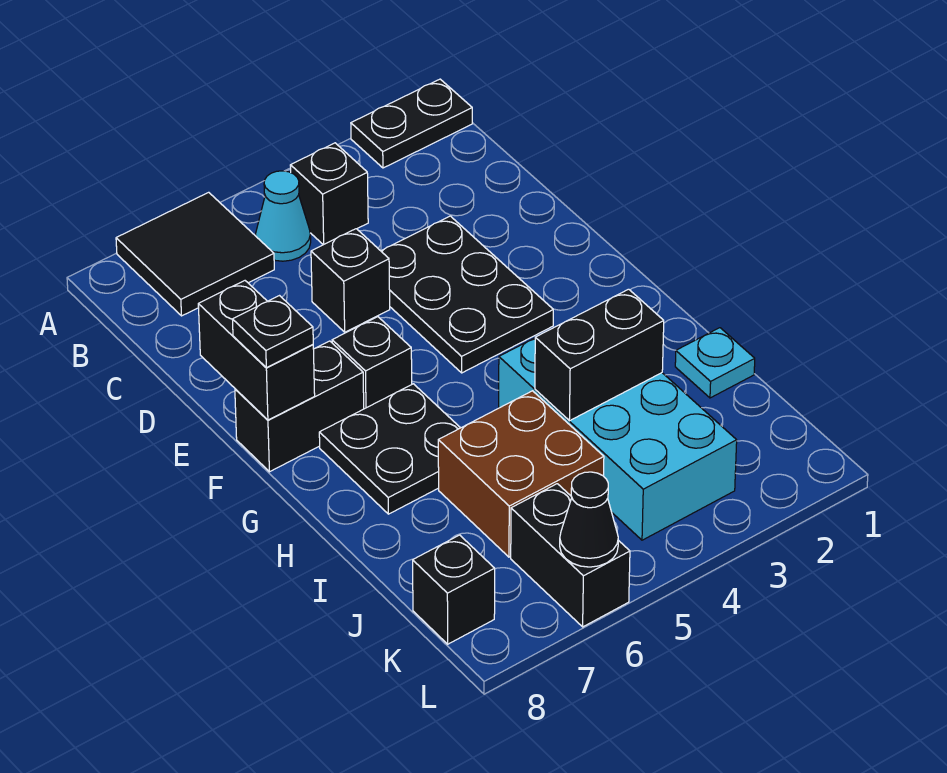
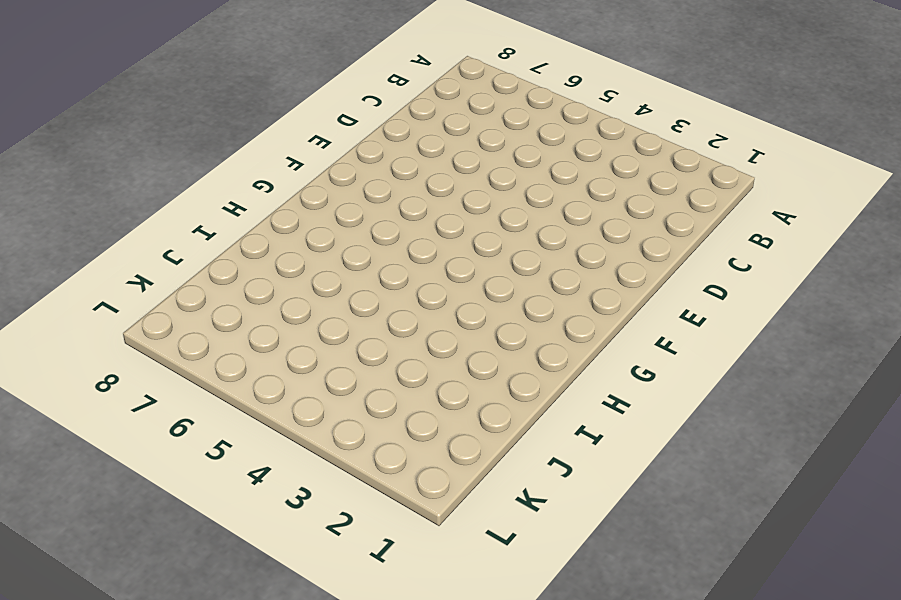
none -> black 1x2 plate [351,79,472,168]
none -> black 2x2 tile [116,192,274,316]
none -> black 1x1 brick [290,143,368,245]

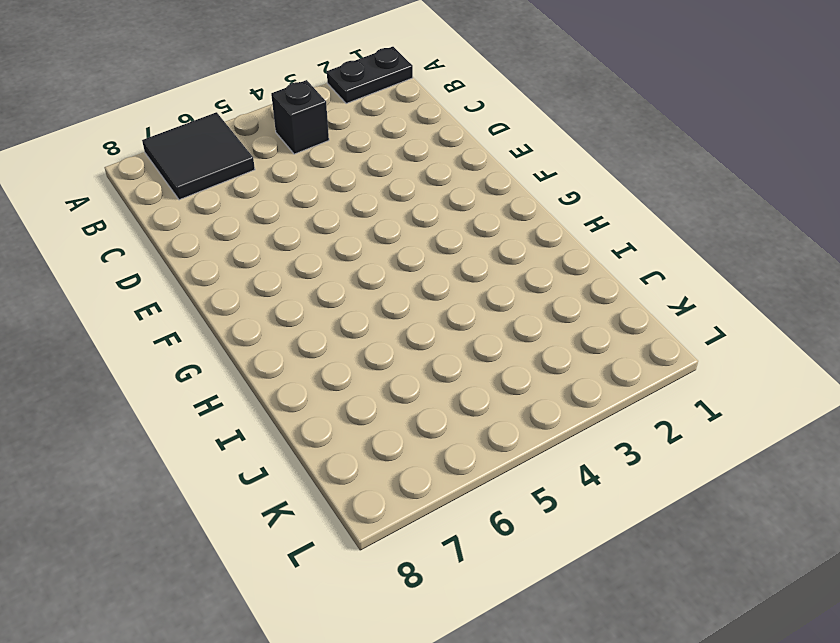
none -> cyan 1x1 cone [255,171,311,261]
none -> black 2x3 plate [381,216,553,373]
none -> black 1x1 brick [311,229,390,332]

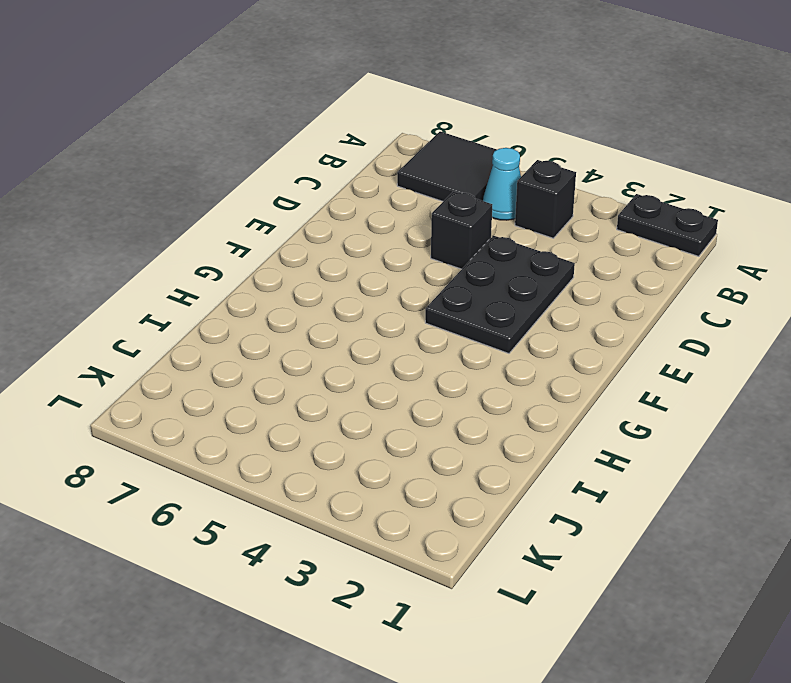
none -> black 1x1 brick [332,317,412,409]
none -> black 1x2 brick [235,341,364,472]
none -> black 2x2 plate [319,384,460,514]

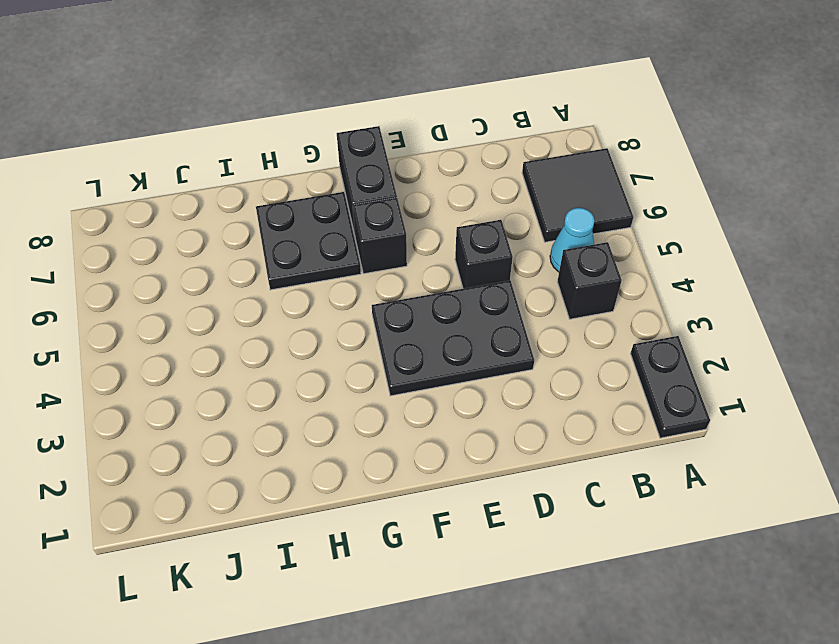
none -> cyan 2x4 brick [499,338,737,540]
none -> cyan 1x1 plate [675,328,755,398]
none -> brown 2x2 brick [438,391,604,557]

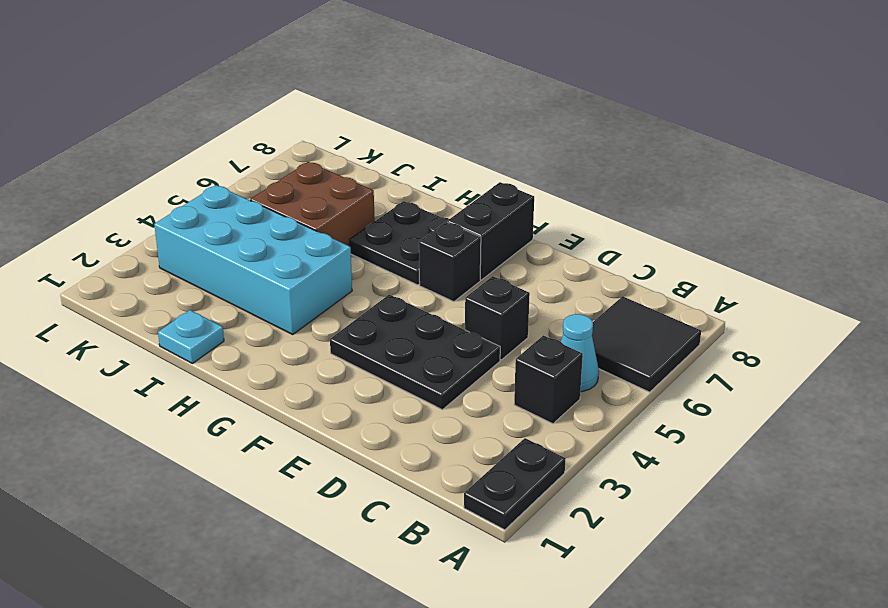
none -> black 1x2 brick [511,484,630,627]
none -> black 1x1 brick [413,535,495,644]
none -> black 1x2 brick [198,281,315,420]

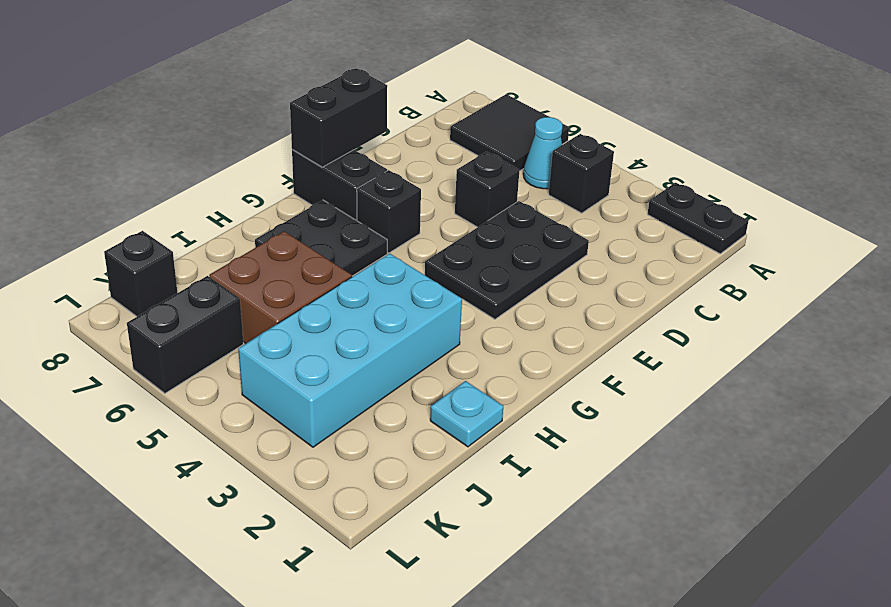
none -> black 1x2 brick [535,289,664,421]
none -> black 1x1 cone [560,472,618,567]
none -> black 1x1 plate [232,296,313,368]

